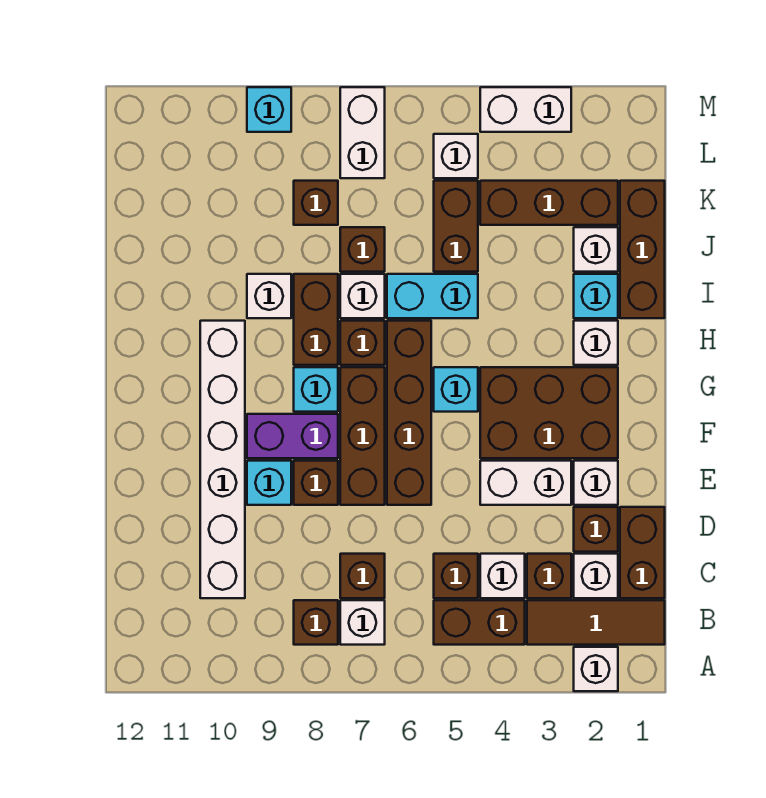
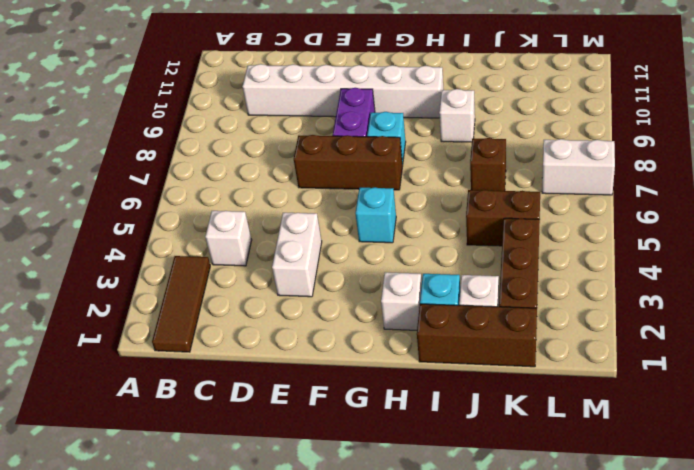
none -> white 1x1 brick [574,647,618,691]
none -> brown 1x2 brick [434,600,525,645]
none -> white 1x1 brick [340,600,385,645]
none -> brown 1x1 brick [294,600,338,645]

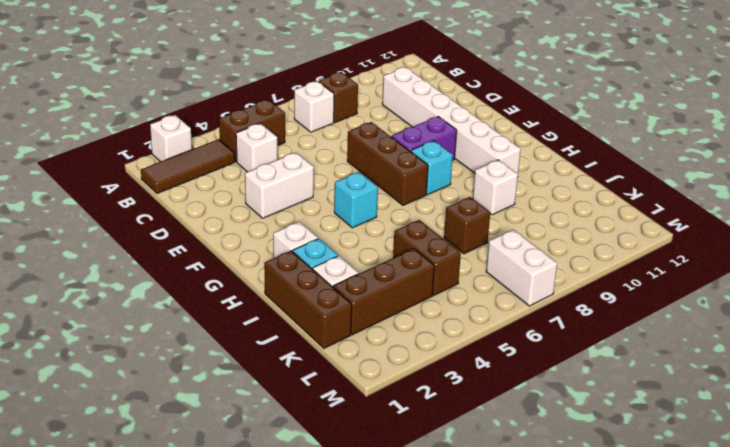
none -> brown 1x2 brick [620,507,665,598]
none -> white 1x1 brick [574,554,618,598]
none -> brown 1x1 brick [527,554,571,598]
none -> brown 1x1 brick [434,554,478,598]

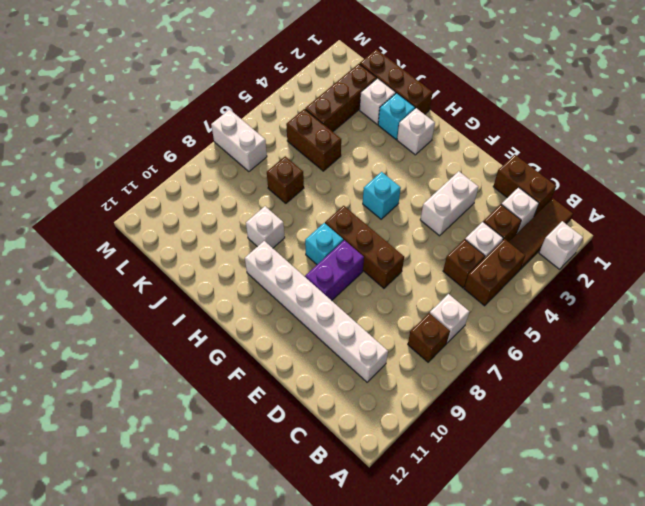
none -> brown 1x1 brick [340,554,385,598]
none -> brown 1x1 brick [574,507,618,552]
none -> white 1x1 brick [574,461,618,505]
none -> brown 1x4 brick [387,321,431,505]

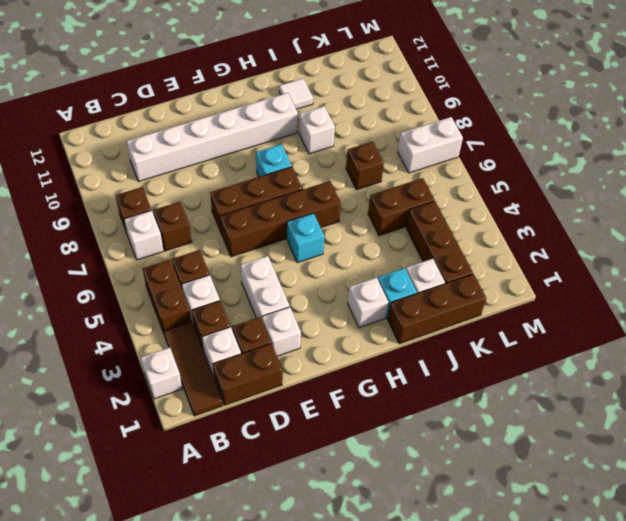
white 1x1 tile [279,78,313,109] -> none
none -> brown 1x1 brick [294,461,338,505]
none -> cyan 1x1 brick [247,461,291,505]
none -> brown 2x3 brick [480,367,618,458]
none -> purple 1x2 brick [247,414,338,458]

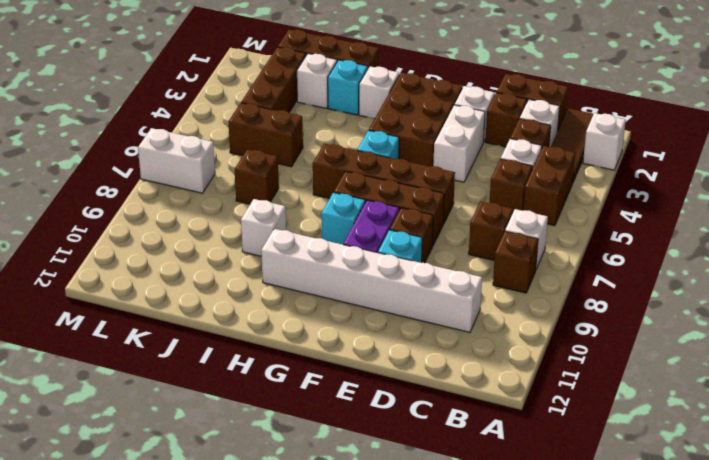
none -> brown 1x1 brick [340,321,385,365]
none -> brown 1x2 brick [294,274,338,365]
none -> cyan 1x2 brick [387,274,478,318]
none -> white 1x1 brick [340,274,385,318]

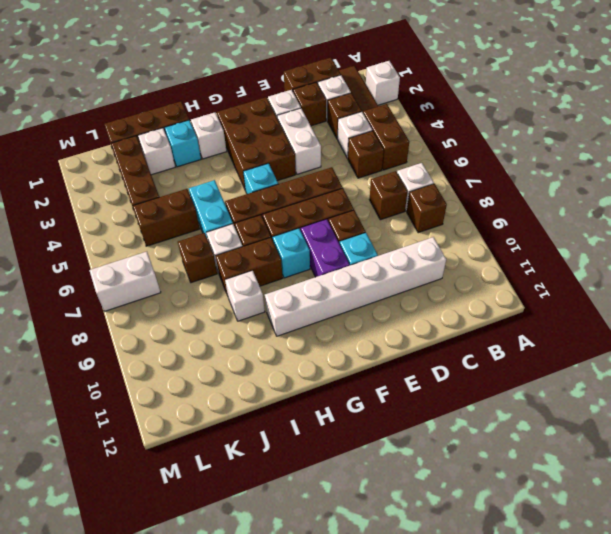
none -> brown 1x1 brick [294,181,338,225]
none -> white 1x1 brick [434,134,478,178]
none -> white 1x2 brick [480,87,571,132]
none -> cyan 1x1 brick [247,87,291,132]

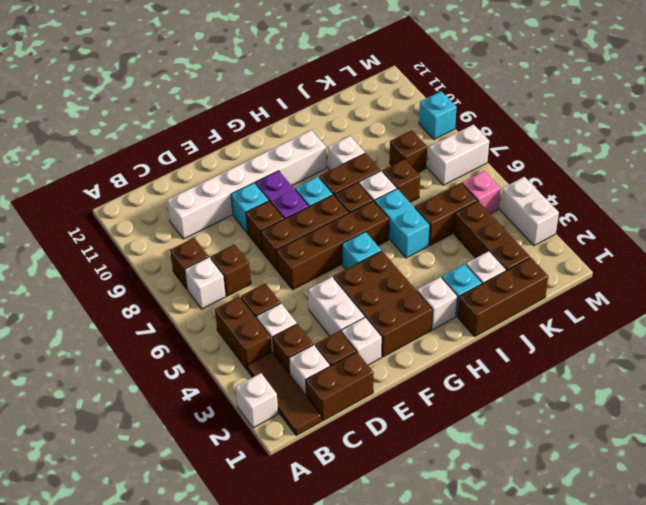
pink 1x1 brick [462,171,500,214] -> white 1x1 brick [434,134,478,178]

